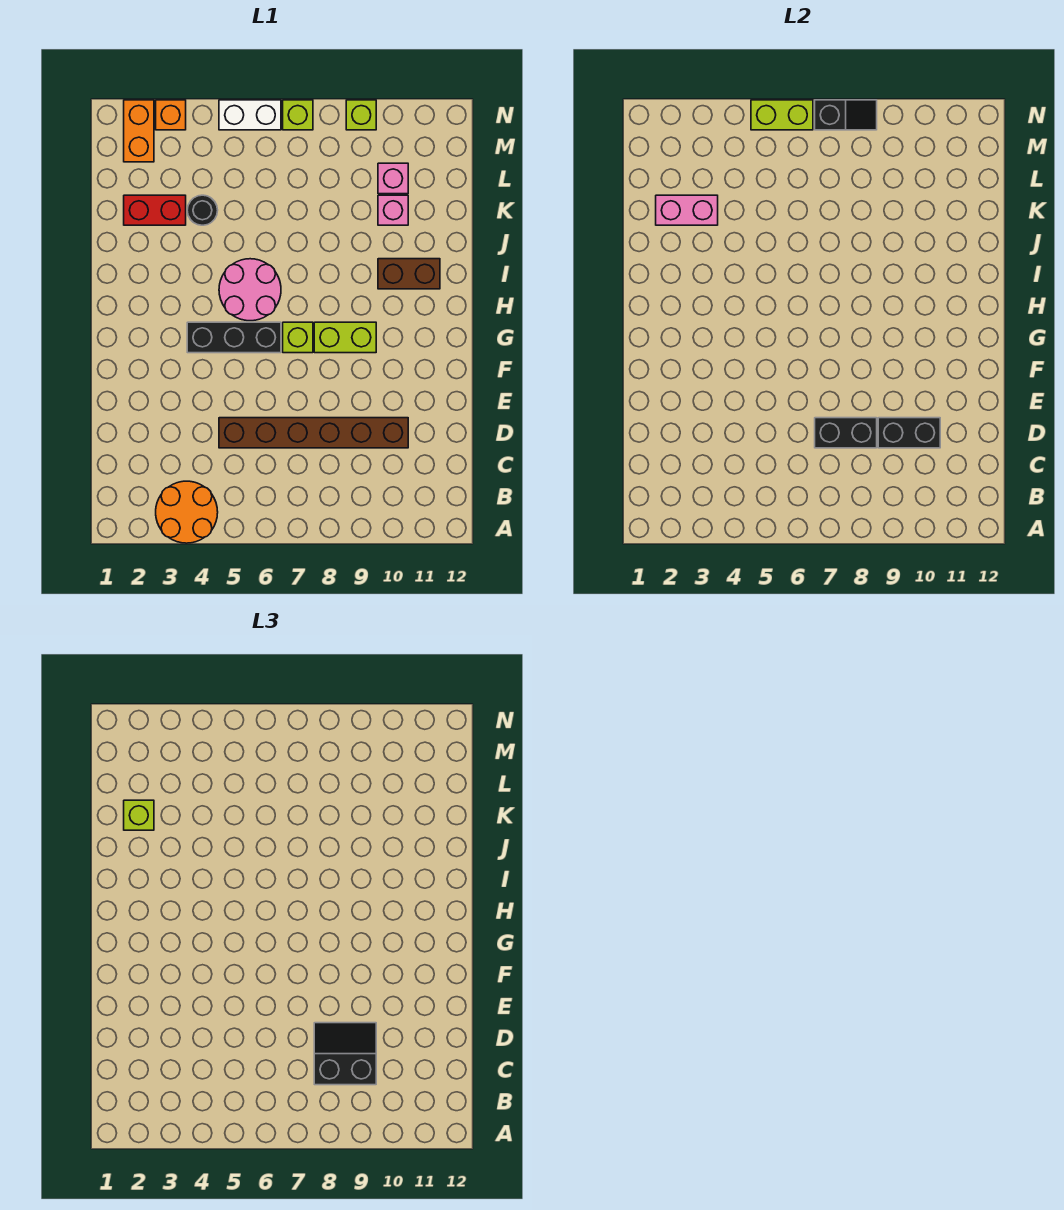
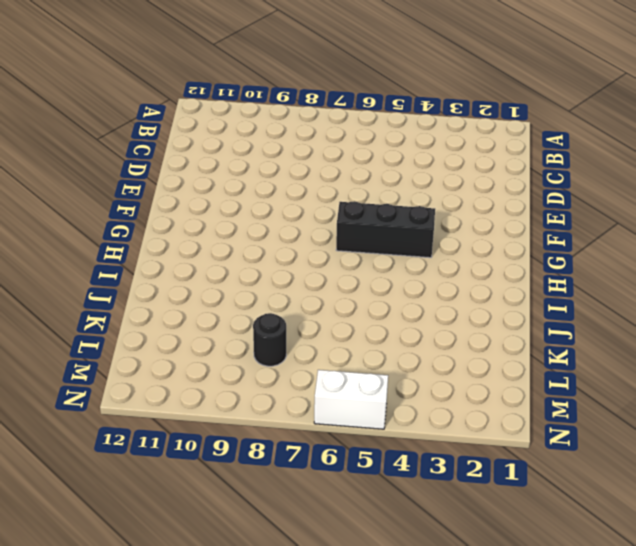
black 1x1 round brick [253,313,286,366] -> black 1x1 round brick moved to [187,195,218,225]
none -> orange 2x2 round brick [156,481,218,543]
none -> brown 1x6 brick [219,418,408,448]
none -> lime 1x1 brick [283,322,313,353]

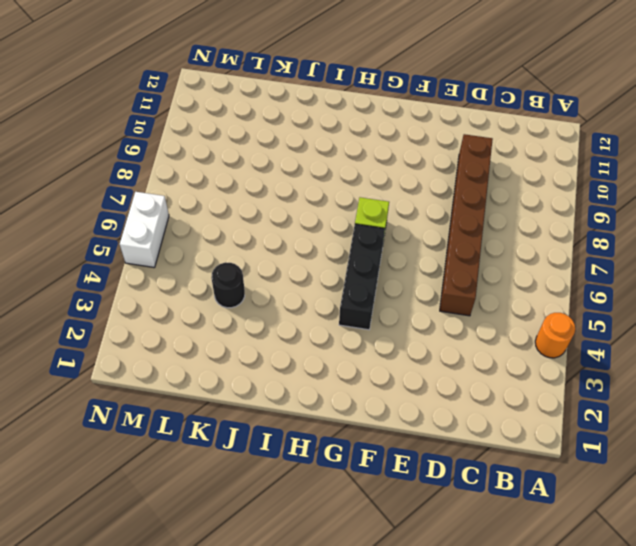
orange 1x1 round brick [535,313,575,358] -> orange 2x2 round brick [156,481,218,543]
none -> lime 1x2 brick [314,322,376,353]
none -> pink 2x2 round brick [219,259,281,321]
none -> brown 1x2 brick [378,259,440,289]

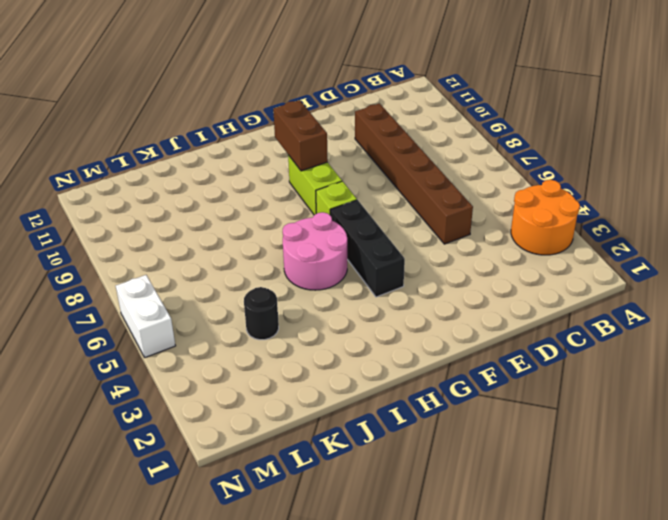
brown 1x2 brick [273,100,328,171] -> brown 1x2 brick moved to [378,259,440,289]
none -> red 1x2 brick [124,195,186,225]
none -> pink 1x1 brick [378,195,408,225]
none -> pink 1x1 brick [378,163,408,194]

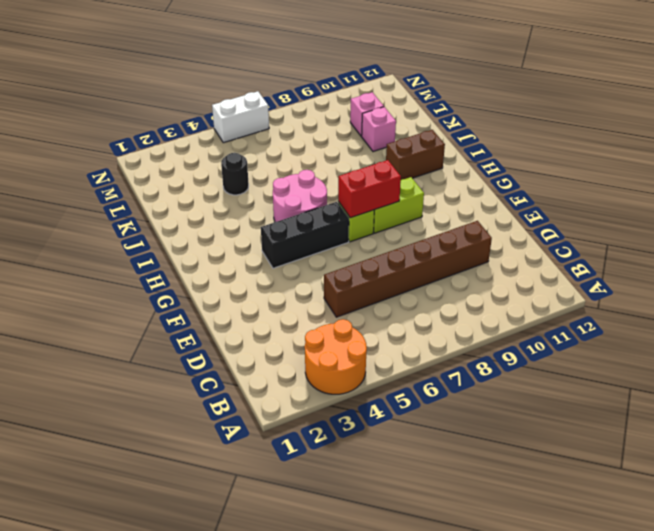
red 1x2 brick [338,160,401,218] -> red 1x2 brick moved to [124,195,186,225]
none -> orange 1x2 brick [124,100,154,162]
none -> orange 1x1 brick [156,100,186,130]
none -> lime 1x1 brick [283,100,313,130]

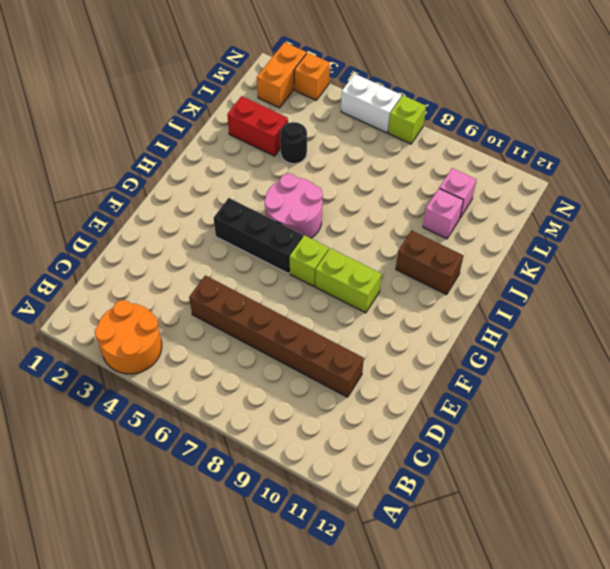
none -> lime 1x1 brick [346,100,376,130]
none -> black 1x2 brick [815,418,877,448]
none -> black 1x2 brick [878,418,940,448]

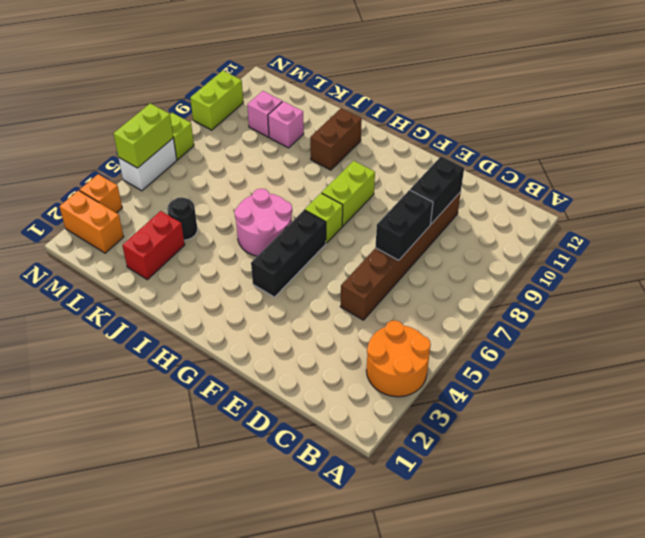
lime 1x2 brick [190,71,243,130] -> lime 1x1 brick [346,100,376,130]
none -> pink 1x2 brick [656,195,718,225]
none -> black 1x2 slope [815,100,877,130]
none -> black 2x2 slope [314,1023,376,1085]

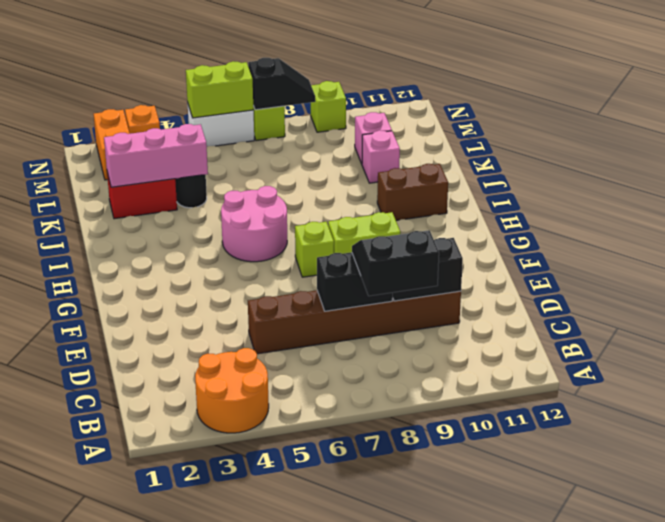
pink 1x3 brick [104,124,208,187] -> pink 1x2 brick [656,195,718,225]
none -> black 1x3 brick [187,322,281,353]
none -> lime 1x1 brick [124,800,154,830]

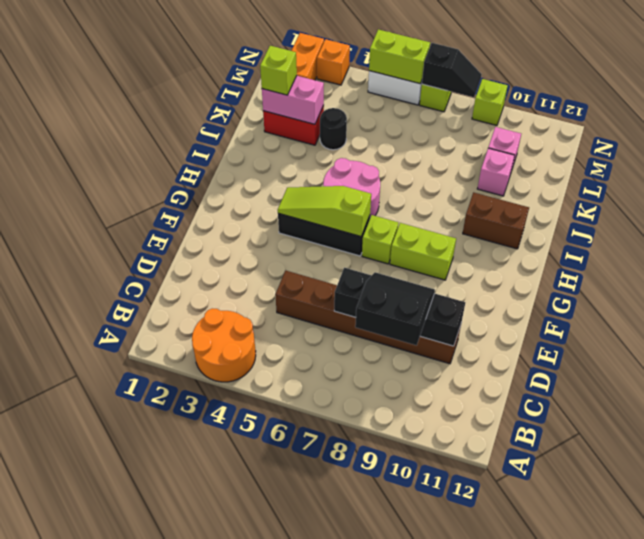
lime 1x3 slope [278,186,371,237] -> none

